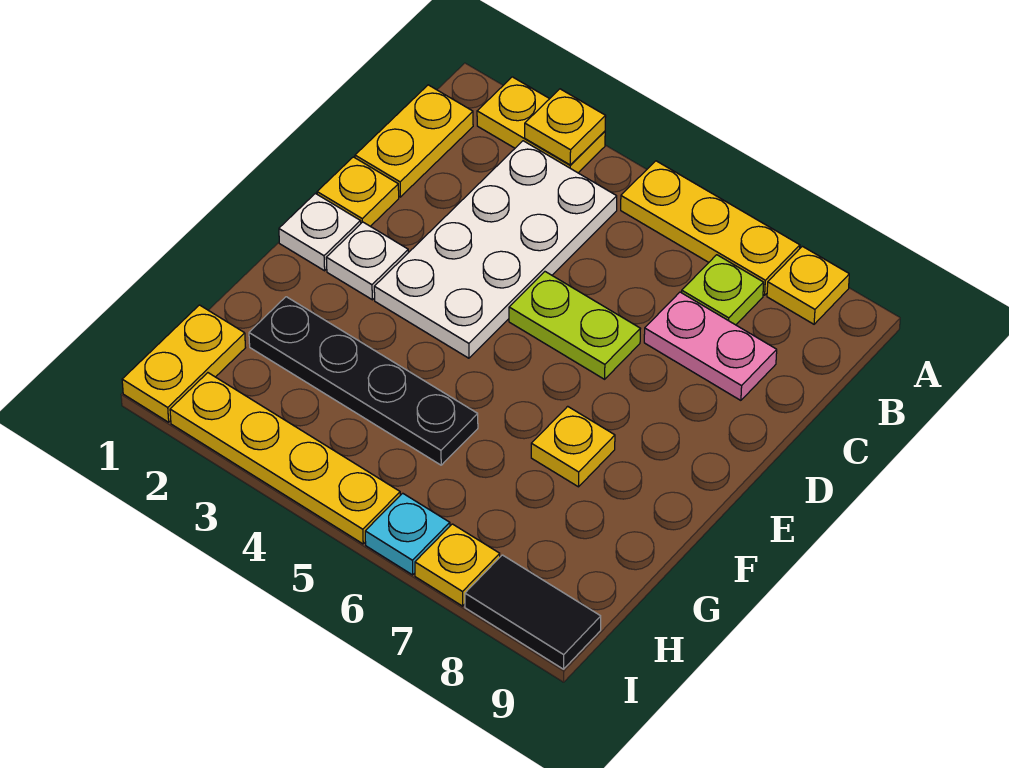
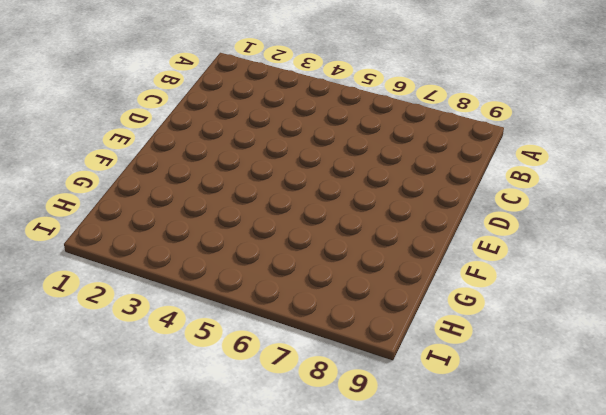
none -> yellow 1x2 plate [477,77,605,173]
none -> yellow 1x3 plate [621,161,800,295]
none -> yellow 1x1 plate [767,246,849,324]

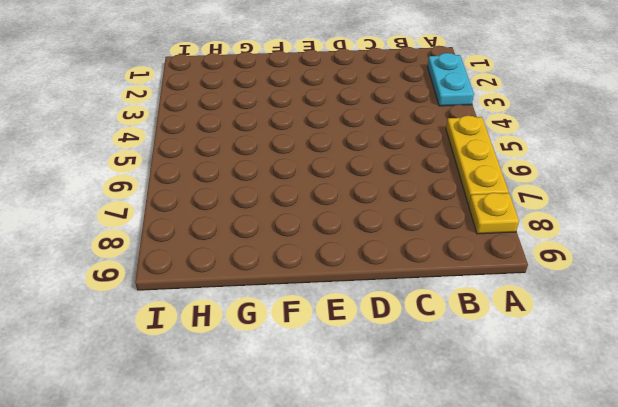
cyan 1x2 plate [428,53,474,106] -> yellow 1x2 plate [477,77,605,173]
none -> yellow 1x2 plate [355,85,473,197]
none -> white 2x4 plate [374,141,617,358]
none -> lime 1x1 plate [682,255,764,325]

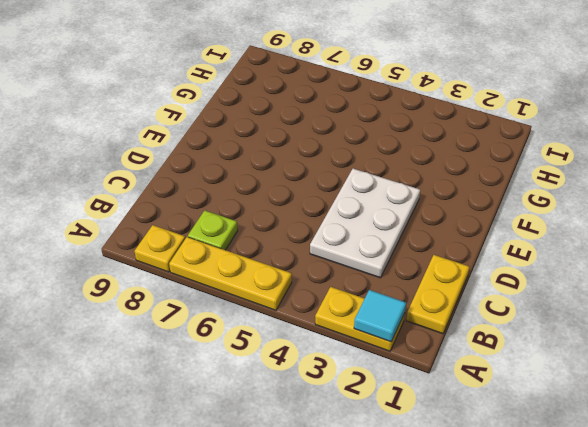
cyan 1x1 tile [354,290,406,342] -> none
white 2x3 plate [310,169,420,278] -> white 2x4 plate [374,141,617,358]
none -> pink 1x2 plate [644,292,777,400]
none -> yellow 1x1 plate [317,157,399,226]
none -> lime 1x2 plate [509,272,640,379]

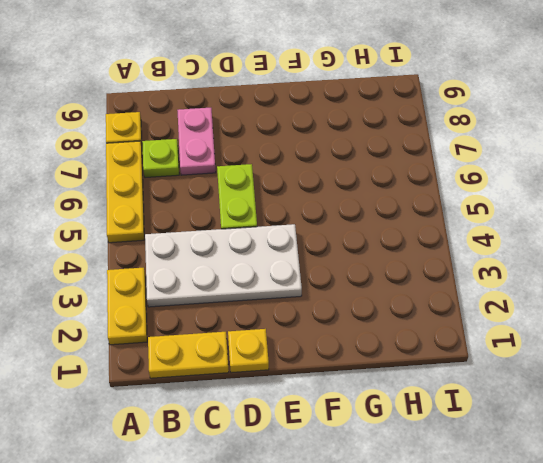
none -> white 1x1 plate [279,193,361,271]
none -> white 1x1 plate [326,222,408,300]
none -> yellow 1x1 plate [531,406,615,487]

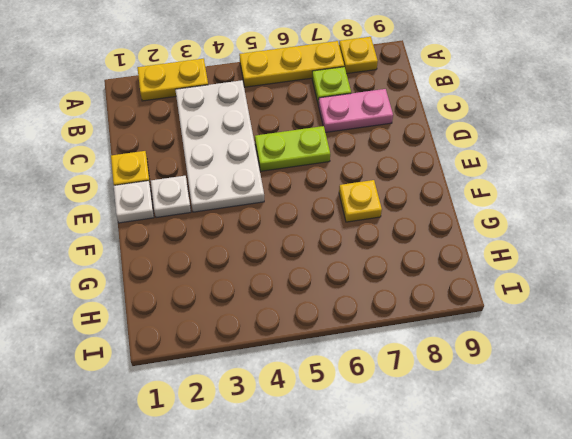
none -> yellow 1x2 plate [355,85,473,197]
none -> black 1x4 plate [249,297,478,465]
none -> yellow 1x2 plate [122,305,246,422]

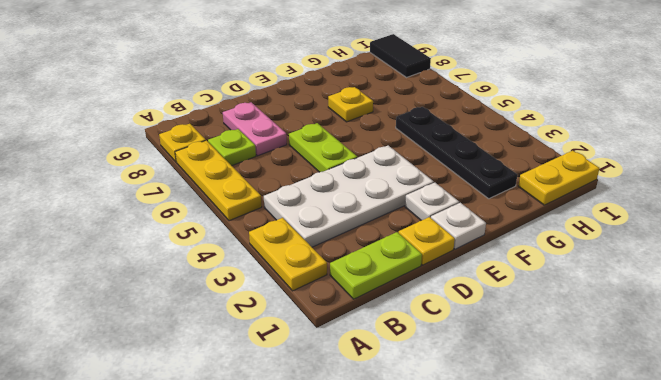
lime 1x2 plate [330,232,422,299] -> yellow 1x2 plate [355,85,473,197]
none -> yellow 1x4 plate [170,373,400,544]
none -> cyan 1x1 plate [365,493,450,575]
none -> yellow 1x1 plate [415,524,500,606]

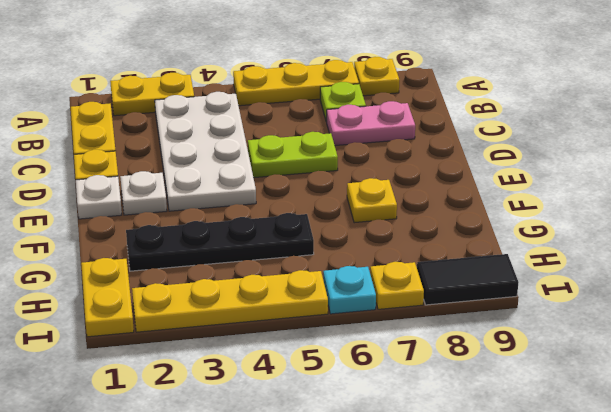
none -> yellow 1x1 plate [525,89,606,165]

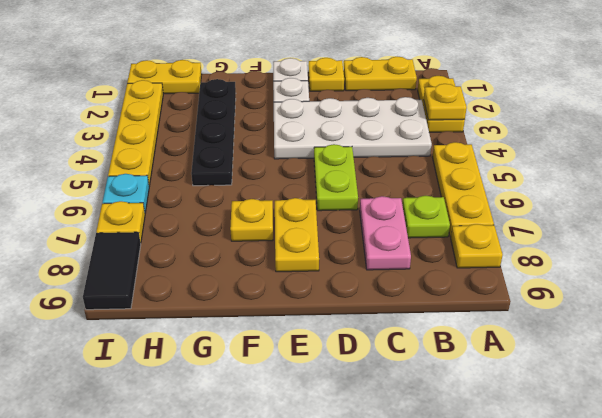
yellow 1x2 plate [275,198,319,272] -> none

